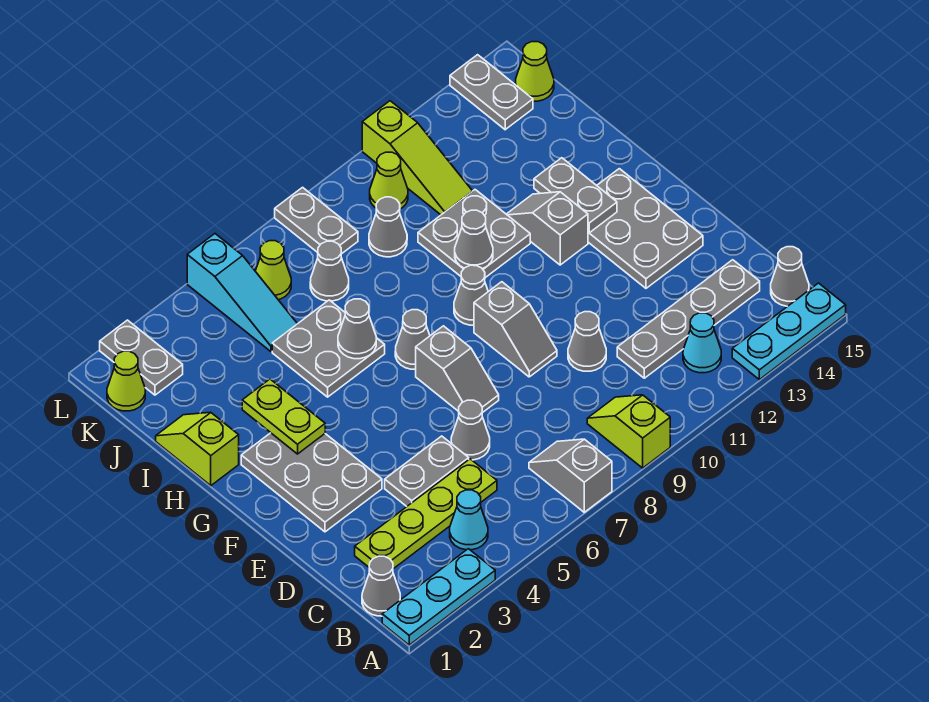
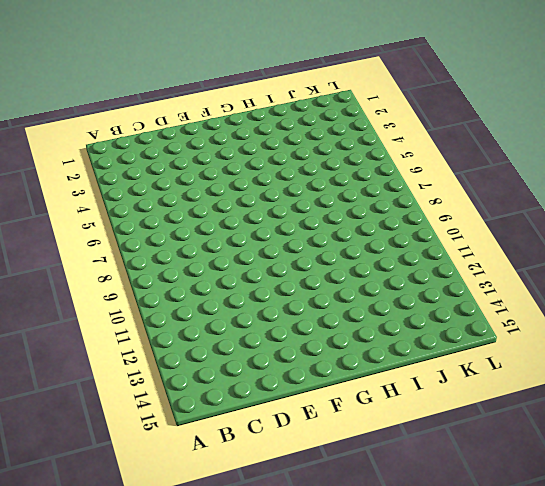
none -> cyan 1x3 plate [382,549,495,645]
none -> grey 1x2 slope [529,439,612,512]
none -> lime 1x2 slope [587,395,670,468]
none -> cyan 1x3 plate [732,283,846,380]

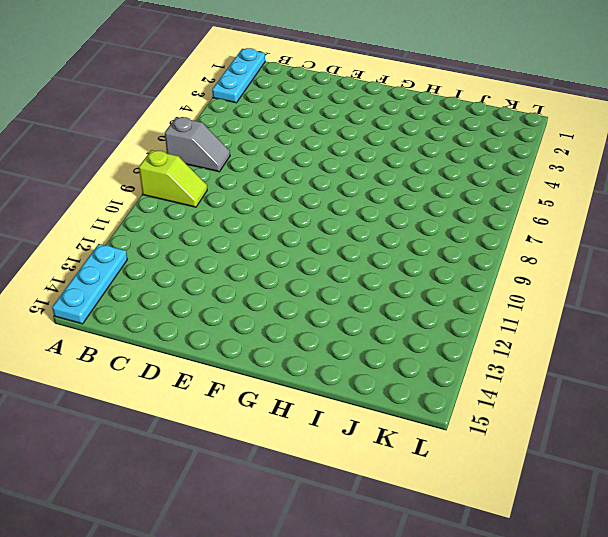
none -> grey 1x1 cone [362,556,400,616]
none -> cyan 1x1 cone [450,490,488,550]
none -> cyan 1x1 cone [683,313,721,373]
none -> grey 1x1 cone [771,247,809,306]

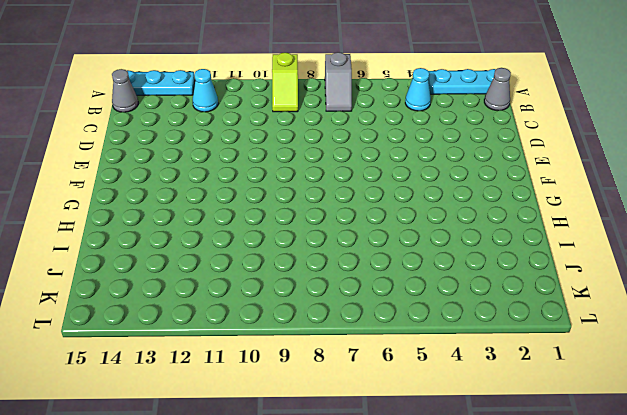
none -> lime 1x4 plate [355,459,497,569]
none -> grey 1x4 plate [617,260,760,378]
none -> grey 1x2 plate [385,436,469,506]
none -> grey 1x1 cone [451,400,490,460]

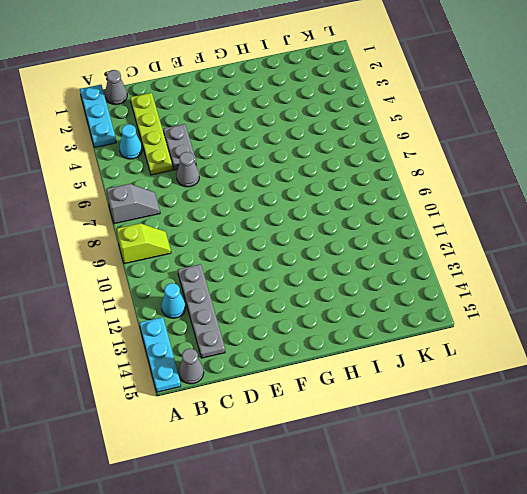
none -> grey 1x1 cone [568,312,606,371]
none -> grey 2x3 plate [241,433,382,532]
none -> grey 1x2 slope [416,326,499,413]
none -> grey 1x2 slope [474,282,557,377]

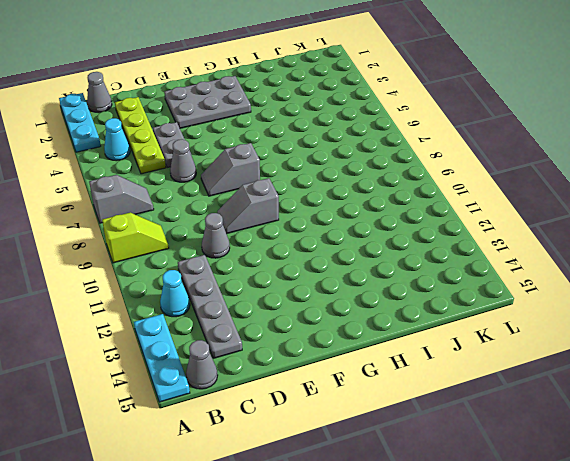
none -> grey 2x3 plate [588,169,703,288]
none -> grey 1x1 cone [395,310,430,369]
none -> grey 1x1 cone [454,265,488,325]
none -> grey 1x2 slope [507,192,588,265]

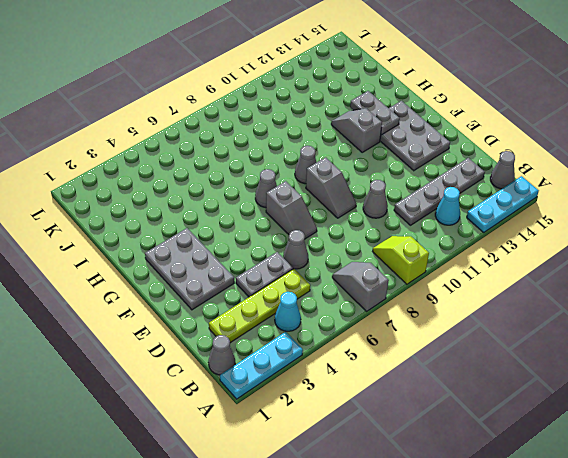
none -> lime 1x2 slope [156,412,239,486]
none -> grey 2x2 plate [272,300,385,397]
none -> grey 2x2 plate [418,190,530,278]
none -> cyan 1x3 slope [187,234,297,352]

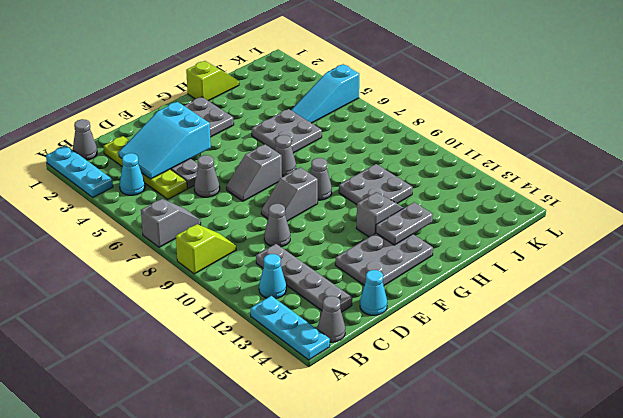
cyan 2x3 slope [119,102,211,179] -> none
cyan 1x1 cone [360,270,387,315] -> none
none -> grey 1x1 cone [310,241,349,301]
none -> grey 1x1 cone [369,197,407,257]
none -> lime 1x3 slope [362,101,472,215]
none -> lime 1x1 cone [107,351,145,411]

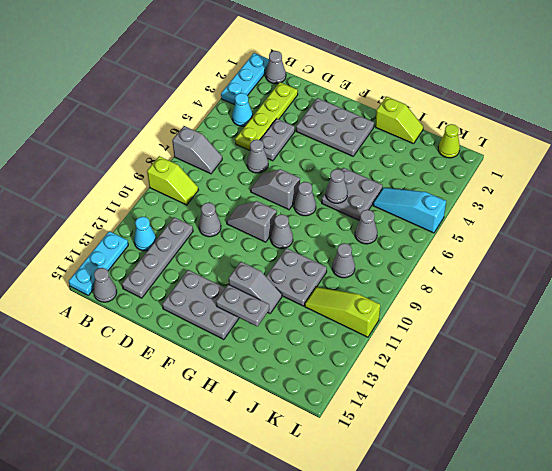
none -> grey 1x2 plate [100,320,183,395]
none -> lime 1x1 cone [255,241,291,300]
none -> grey 1x2 plate [275,187,358,254]
none -> lime 1x1 cone [370,152,408,209]

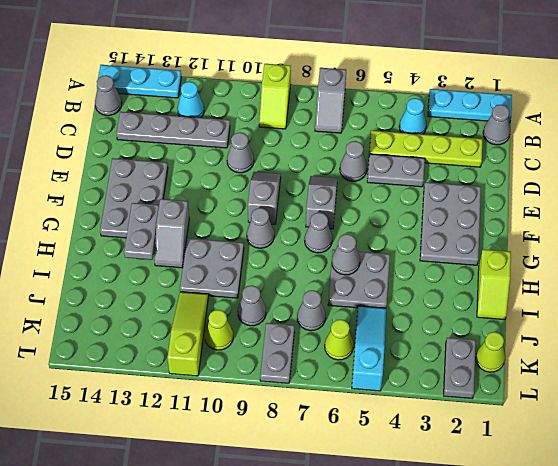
none -> grey 1x2 plate [450,55,533,130]
none -> lime 1x1 cone [516,42,554,101]
none -> lime 1x2 plate [242,379,325,454]
none -> grey 1x1 cone [455,210,493,269]

